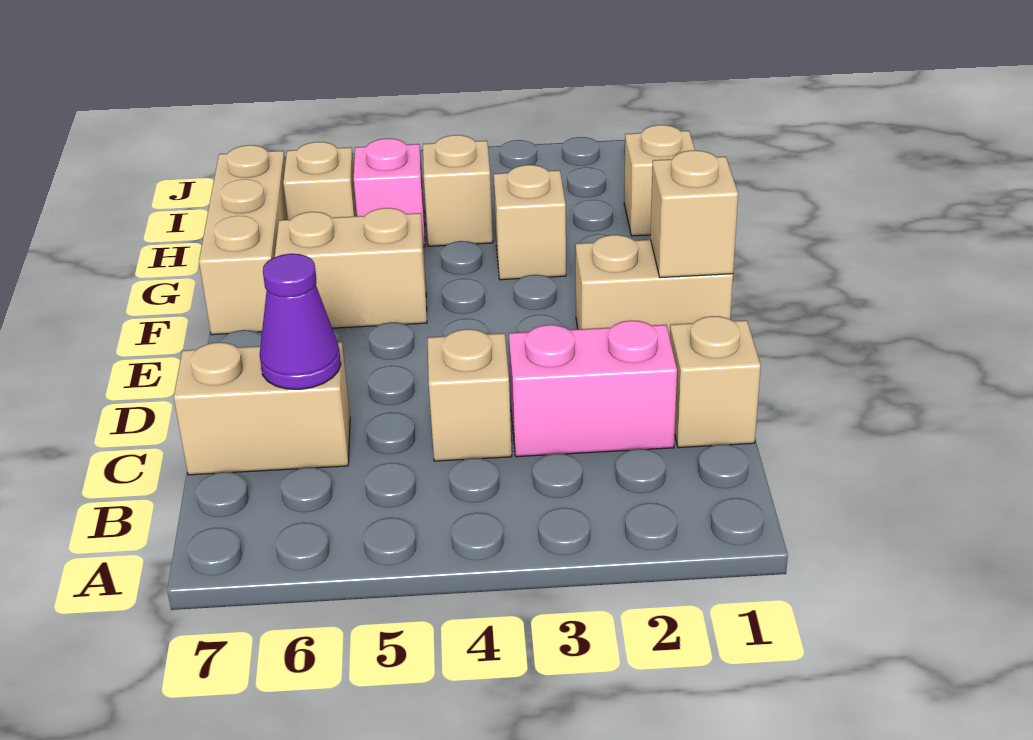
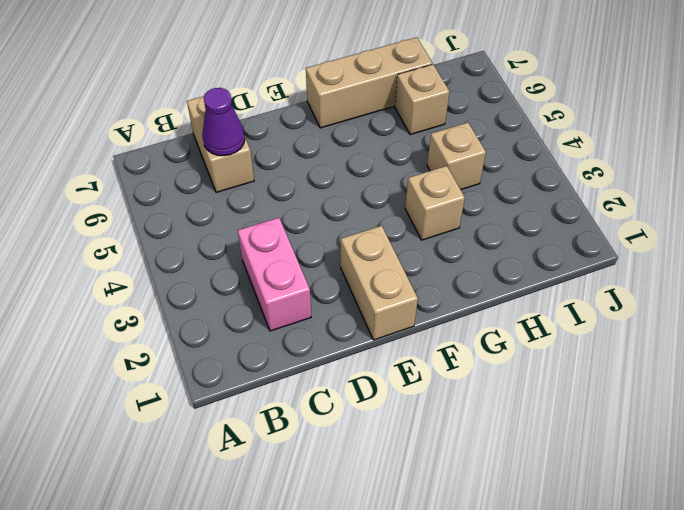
none -> tan 1x1 brick [670,316,761,448]
none -> tan 1x1 brick [428,329,512,461]
none -> tan 1x2 brick [275,208,427,328]

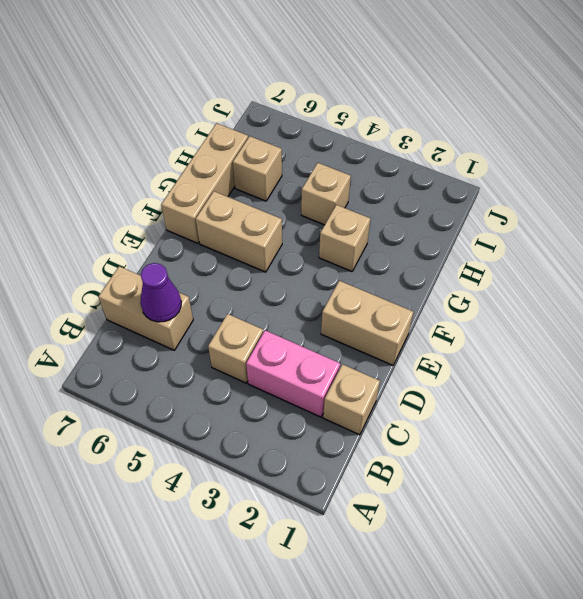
none -> tan 1x1 brick [624,125,695,236]
none -> pink 1x1 brick [354,138,425,247]
none -> tan 1x1 brick [650,150,738,278]

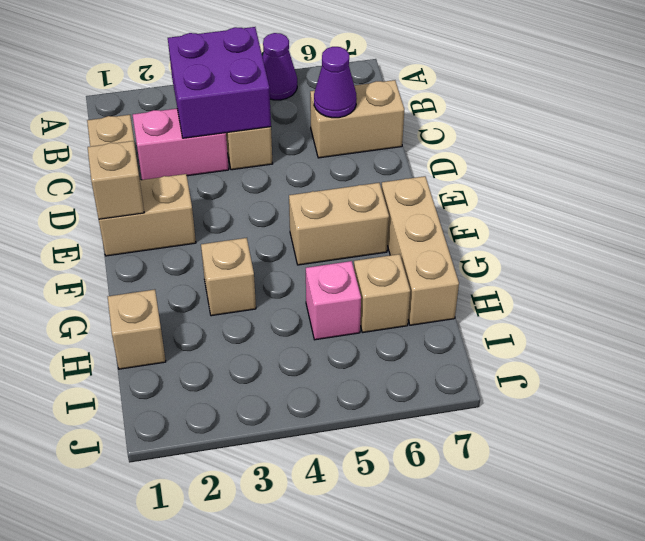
purple 1x1 cone [262,33,297,100] -> none
purple 2x2 brick [168,27,271,138] -> none
none -> tan 1x1 brick [423,135,493,246]

